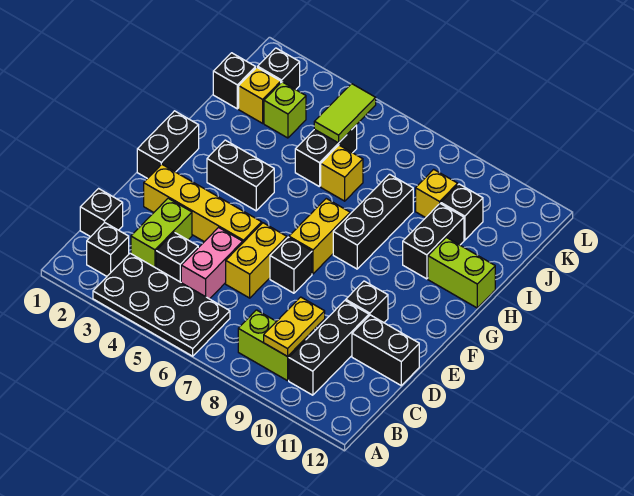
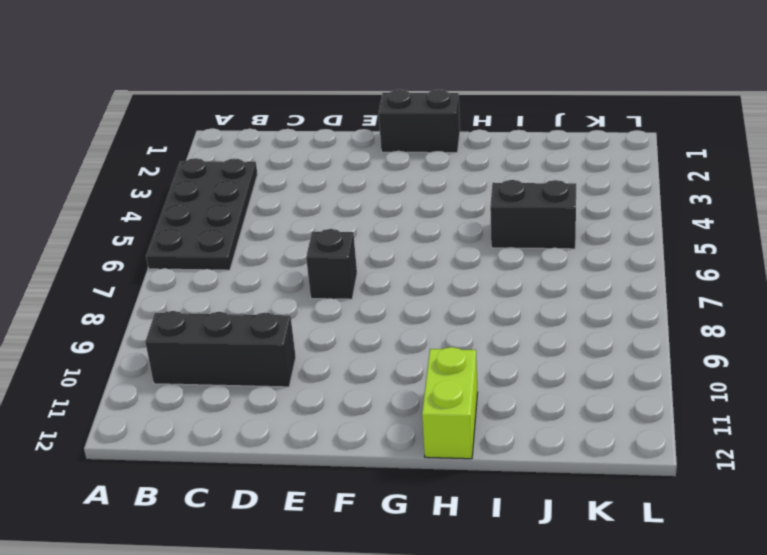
none -> black 1x1 brick [87,223,129,276]
none -> lime 1x2 brick [238,310,306,381]
none -> black 1x1 brick [80,189,123,237]

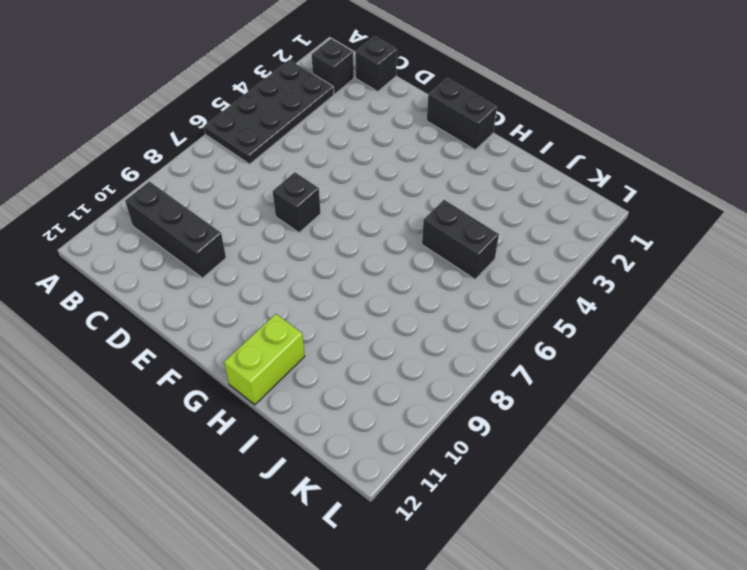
none -> lime 1x2 brick [238,310,306,381]
none -> lime 1x2 brick [131,198,192,268]
none -> black 1x1 brick [156,232,198,282]

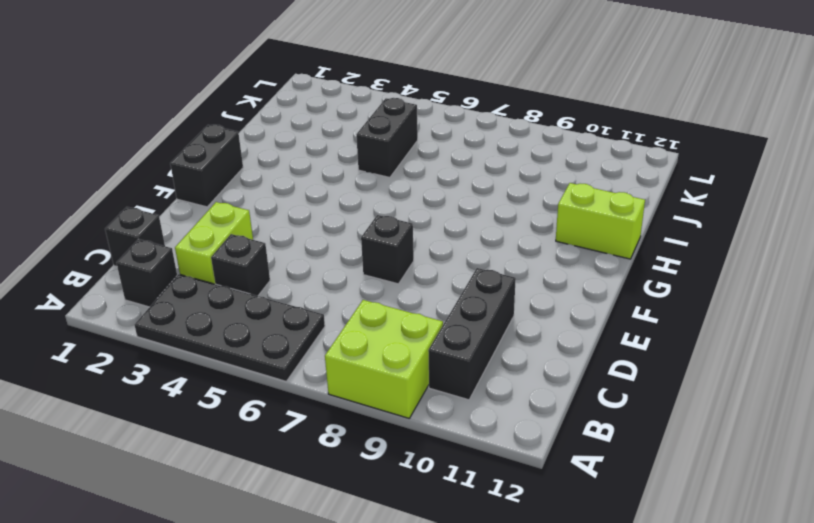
lime 2x2 brick [325,300,443,418] -> lime 1x2 brick [238,310,306,381]
none -> pink 1x2 brick [181,227,243,299]
none -> yellow 1x2 brick [226,223,287,298]
none -> black 1x2 brick [352,315,419,385]

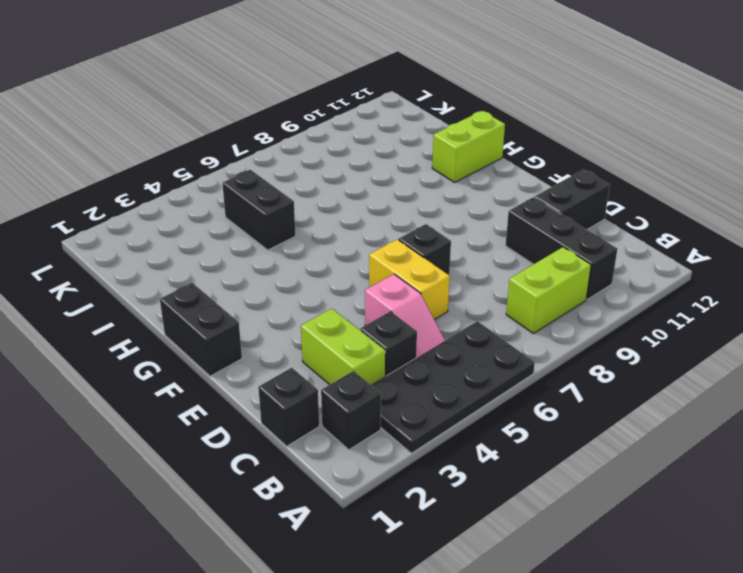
pink 1x2 slope [365,274,445,358] -> pink 1x2 brick [181,227,243,299]
none -> yellow 1x4 brick [144,164,262,242]
none -> black 1x1 brick [346,281,388,323]
none -> yellow 1x2 brick [289,199,350,274]

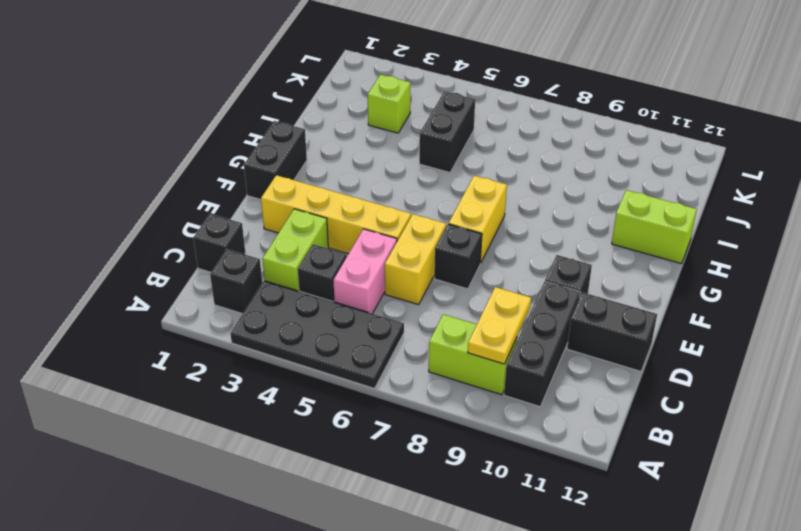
none -> black 1x2 brick [207,140,274,211]
none -> black 1x3 brick [333,174,413,269]
none -> black 1x2 brick [403,203,464,279]

